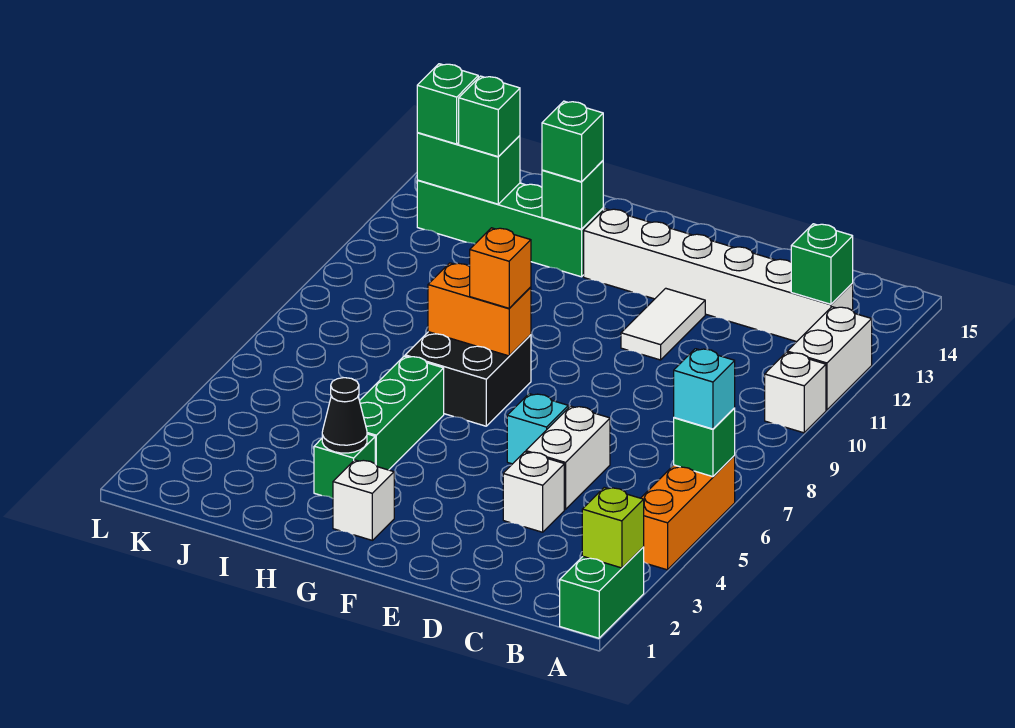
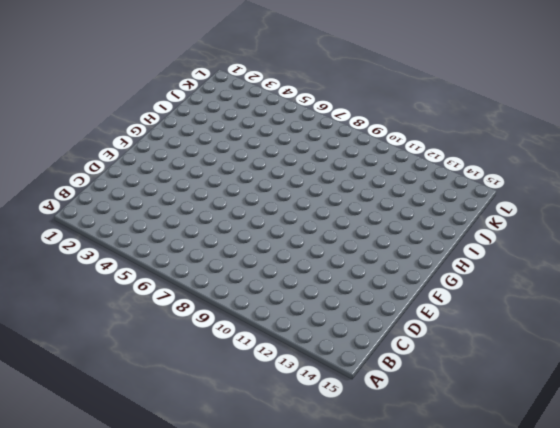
none -> green 1x2 brick [560,547,644,638]
none -> orange 1x3 brick [641,456,735,570]
none -> white 1x1 brick [765,352,826,433]

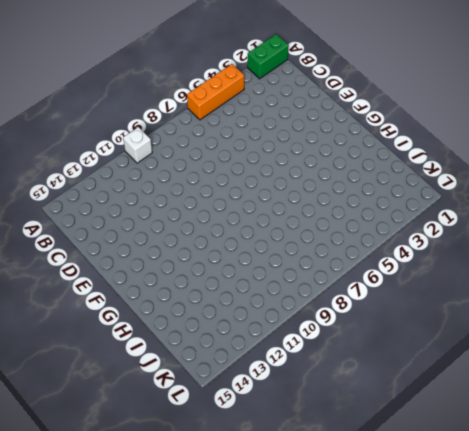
none -> white 1x2 brick [787,307,872,410]
none -> white 1x6 brick [584,209,853,342]
none -> white 1x1 brick [503,452,564,532]

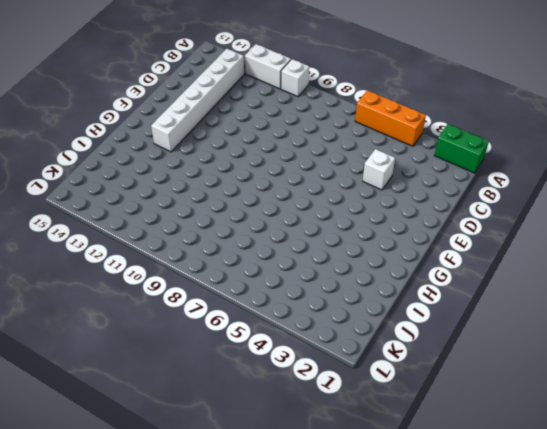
none -> white 1x2 brick [526,406,610,509]
none -> cyan 1x1 brick [507,394,568,464]
none -> white 1x2 tile [621,288,705,360]

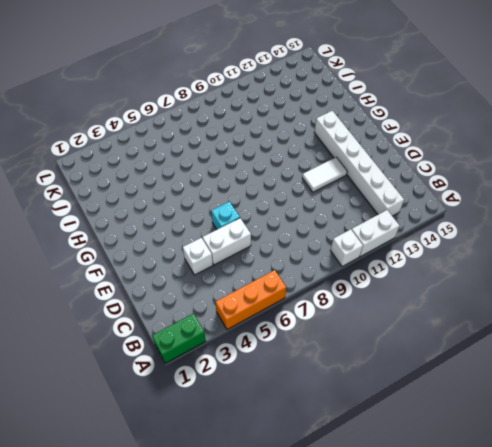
none -> white 1x1 brick [333,460,394,540]
none -> black 2x2 brick [405,332,531,426]
none -> green 1x1 brick [314,434,375,498]

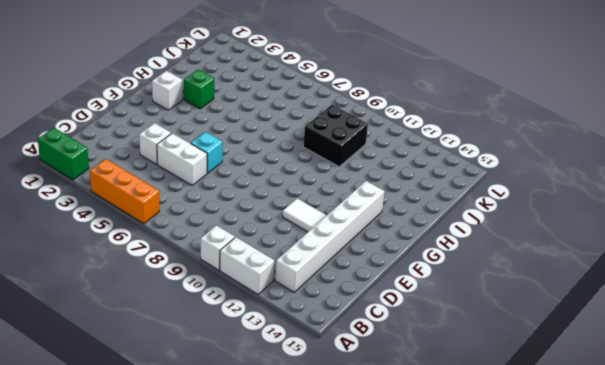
black 2x2 brick [303,105,368,167] -> black 2x2 brick moved to [405,332,531,426]
none -> green 1x3 brick [360,356,444,470]
none -> green 1x4 brick [417,180,603,277]
none -> lime 1x1 brick [582,487,644,568]

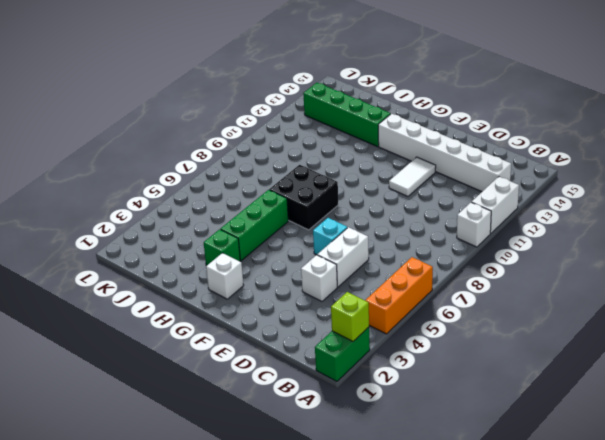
none -> green 1x1 brick [674,408,735,477]
none -> green 1x1 brick [791,224,853,304]
none -> orange 1x2 brick [428,263,531,356]

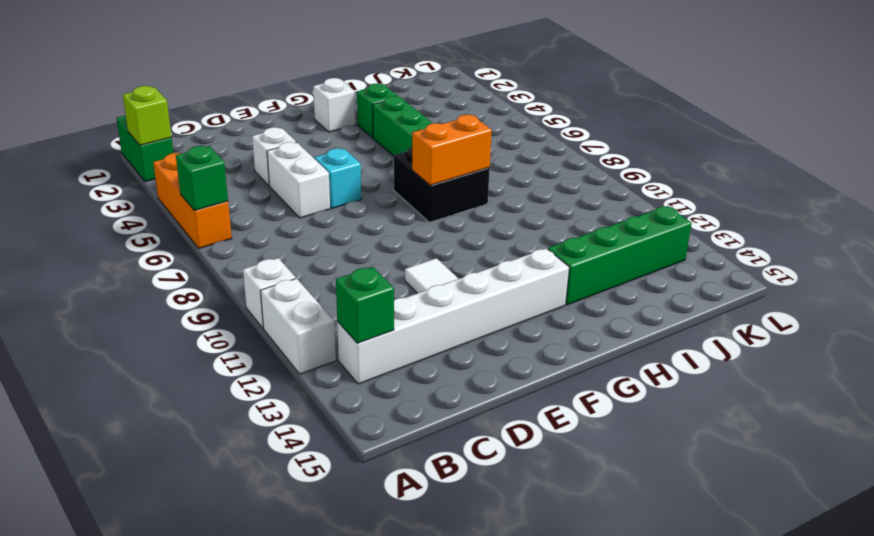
none -> black 1x1 cone [322,378,367,453]
none -> green 1x1 brick [542,161,603,229]
none -> green 1x2 brick [417,133,520,204]

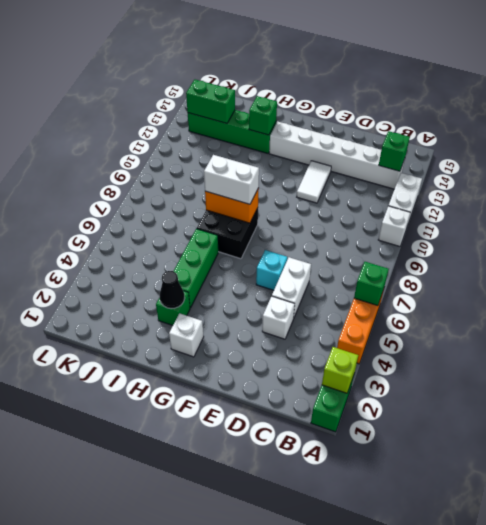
white 1x2 brick [204,155,259,204] -> orange 1x1 brick [470,228,531,308]
none -> cyan 1x1 brick [674,349,735,429]
none -> green 1x1 brick [542,101,603,182]
none -> green 1x1 brick [459,76,520,157]

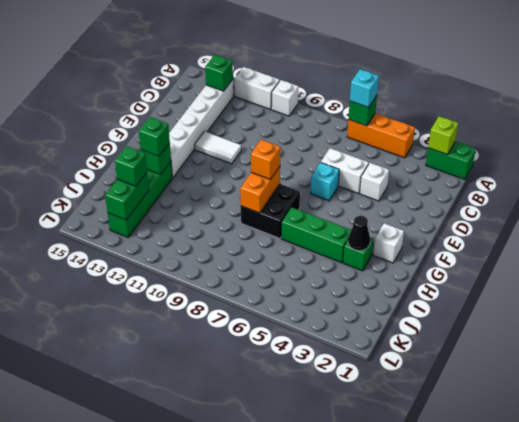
none -> green 1x1 brick [417,64,478,144]

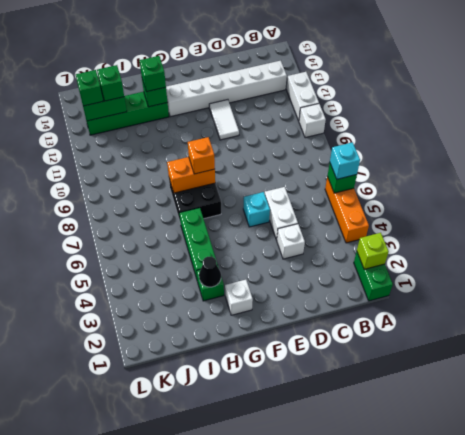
none -> green 1x1 brick [791,224,853,304]

